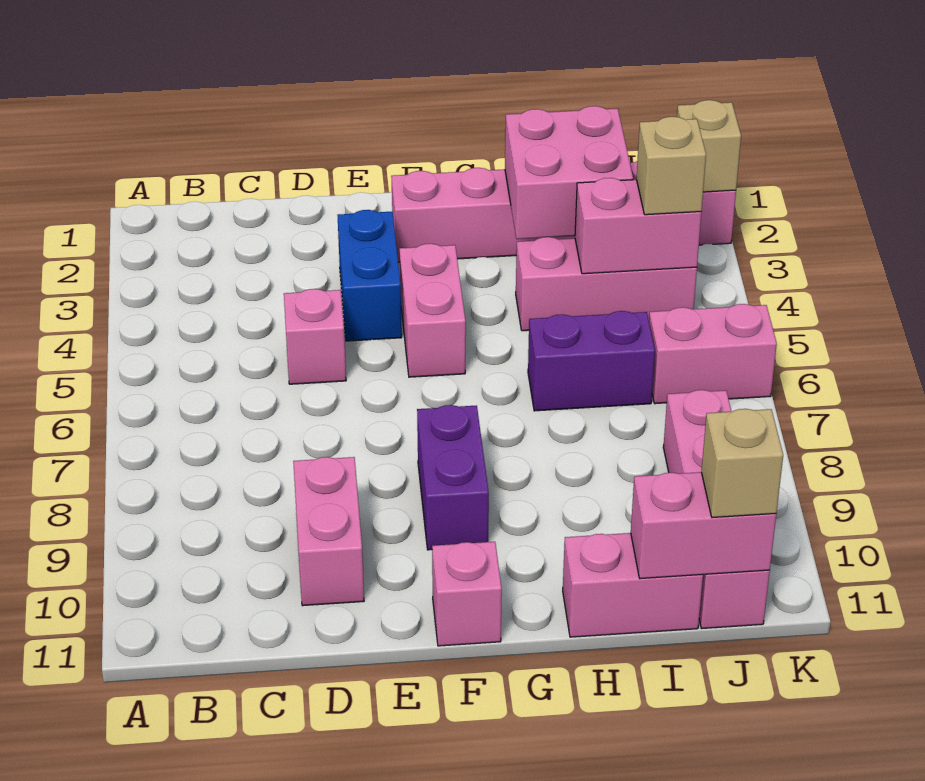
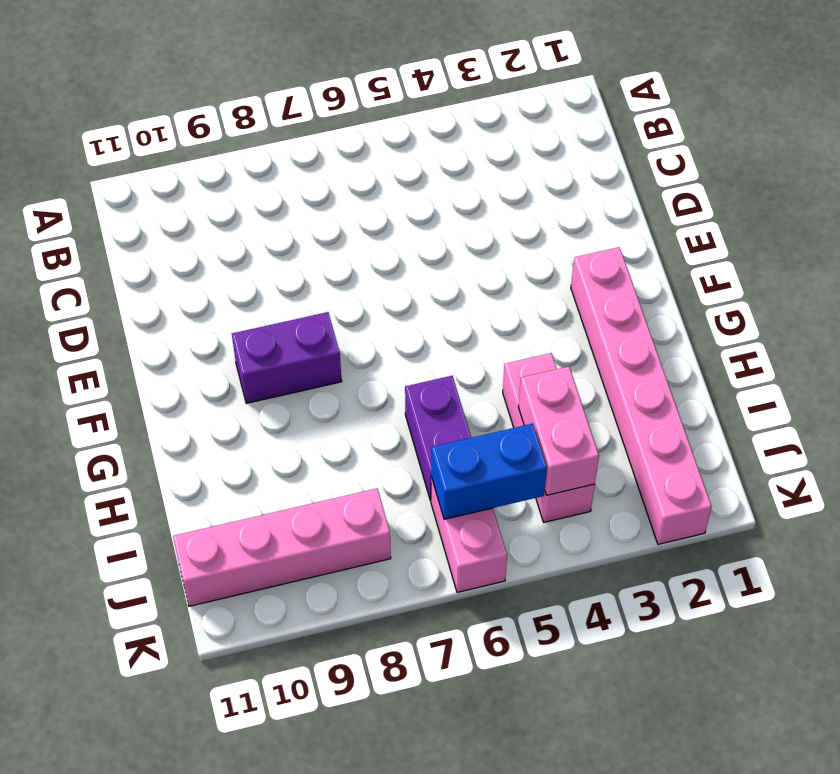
blue 1x2 brick [431,424,547,519] -> blue 1x2 brick moved to [338,210,402,341]
none -> pink 1x1 brick [284,289,346,384]
none -> pink 1x2 brick [293,457,364,606]
none -> pink 1x2 brick [399,244,466,377]

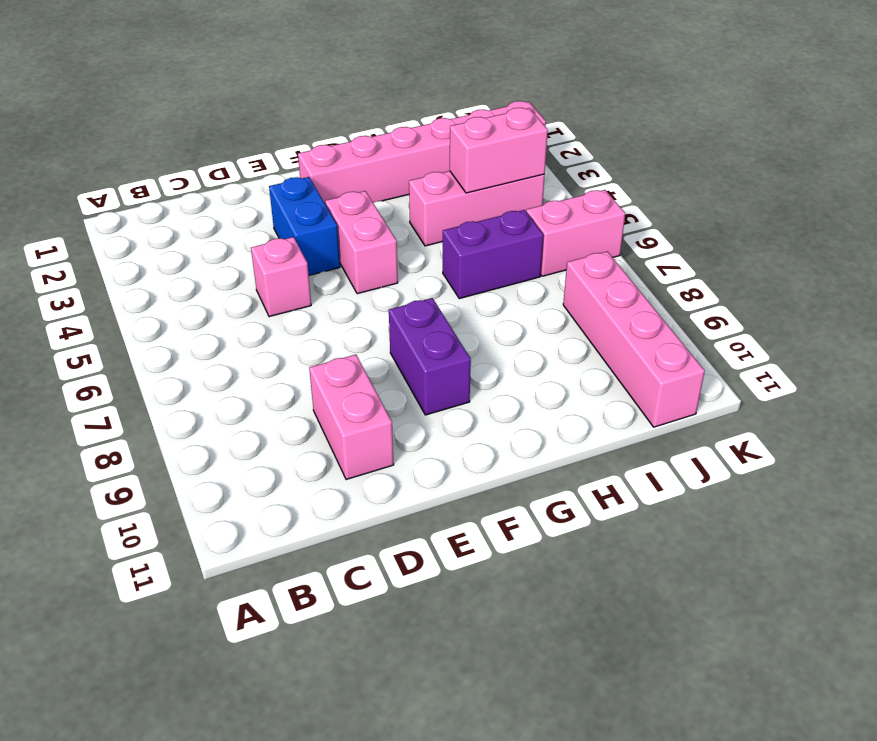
none -> pink 1x1 brick [432,542,502,646]
none -> pink 1x2 brick [563,533,703,637]
none -> pink 2x2 brick [505,106,633,239]

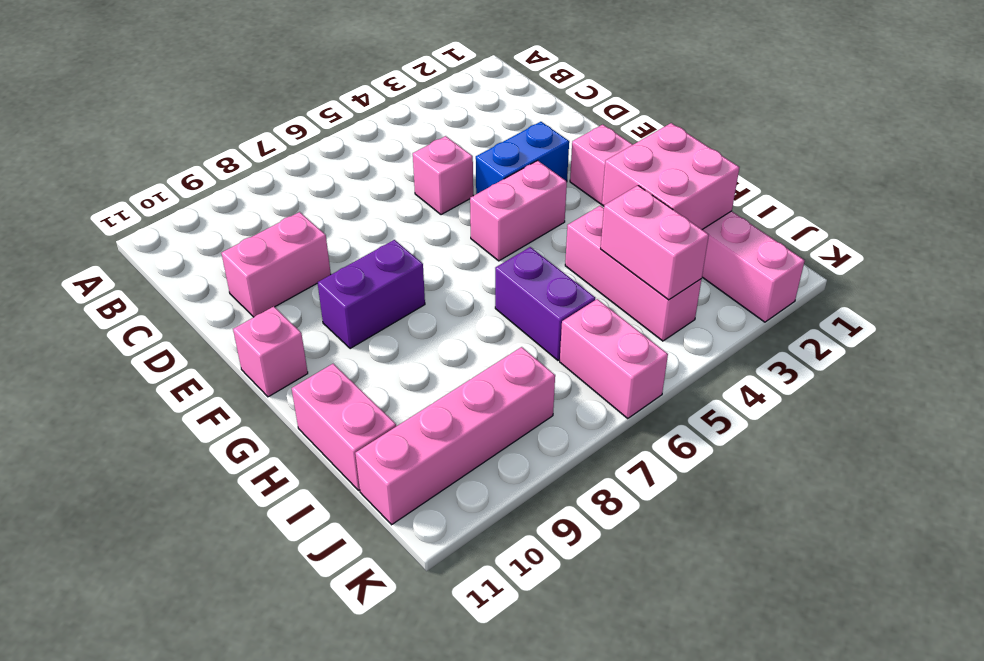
none -> pink 1x2 brick [631,472,776,579]
none -> tan 1x1 brick [677,100,741,192]
none -> tan 1x1 brick [636,117,706,215]

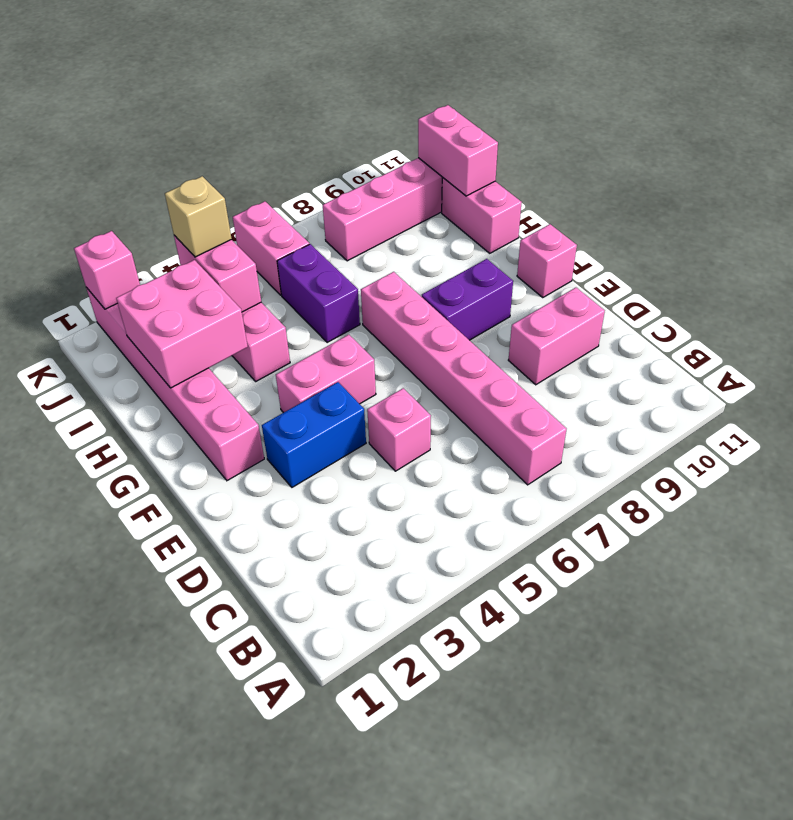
pink 1x6 brick [361,272,567,485] -> none
pink 1x1 brick [74,231,140,309] -> tan 1x1 brick [677,100,741,192]
none -> tan 1x1 brick [701,409,783,518]

